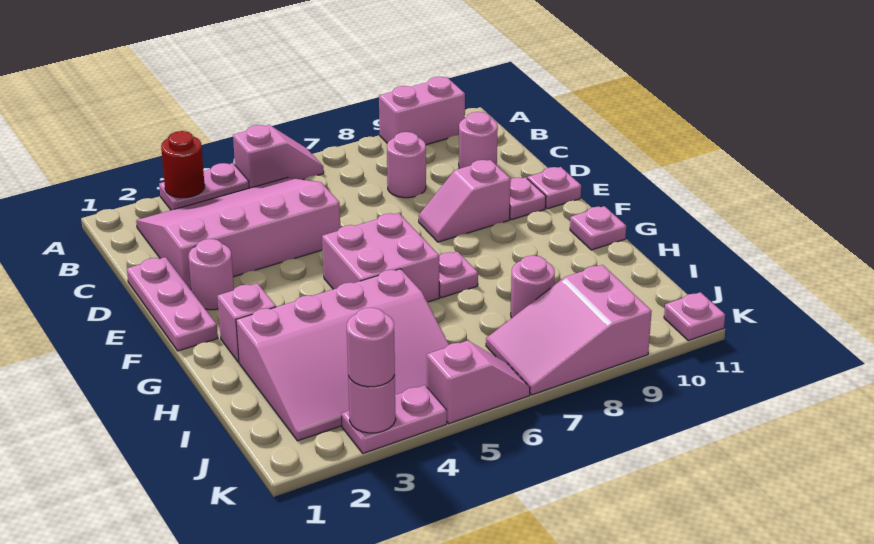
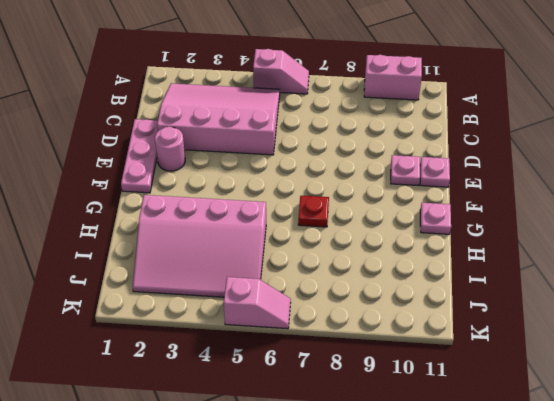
red 1x1 plate [298,196,329,227] -> pink 1x1 plate [439,252,478,298]
none -> pink 1x2 plate [159,163,249,210]
none -> pink 1x1 round brick [387,132,426,198]
none -> pink 1x1 round brick [459,112,498,169]

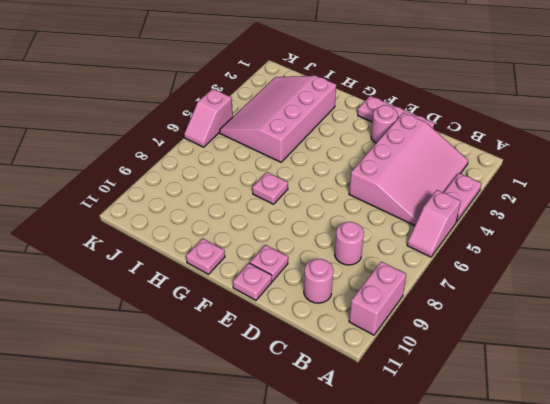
none -> pink 1x2 slope [419,160,511,242]
none -> pink 2x2 brick [322,213,439,302]
none -> pink 1x1 brick [217,283,276,362]

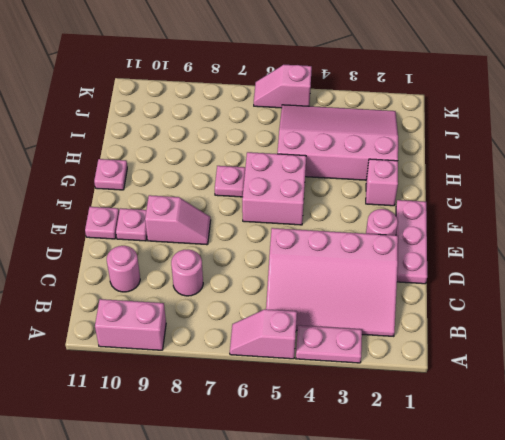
none -> pink 1x1 round brick [511,255,555,318]
none -> pink 2x3 slope [486,265,652,395]
none -> pink 1x2 plate [342,385,447,453]

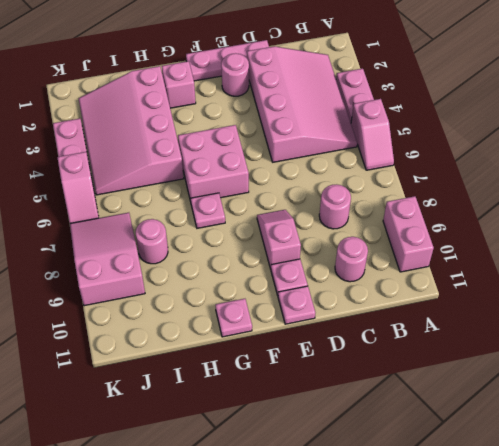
none -> pink 1x1 plate [664,292,725,341]
none -> red 1x1 round brick [161,131,205,198]
none -> pink 1x1 round brick [348,375,396,433]

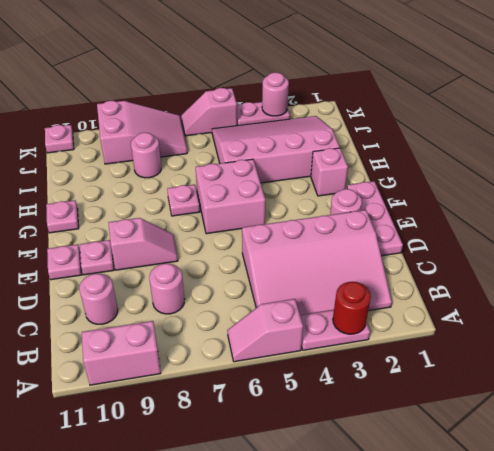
none -> pink 1x1 round brick [347,308,395,387]

